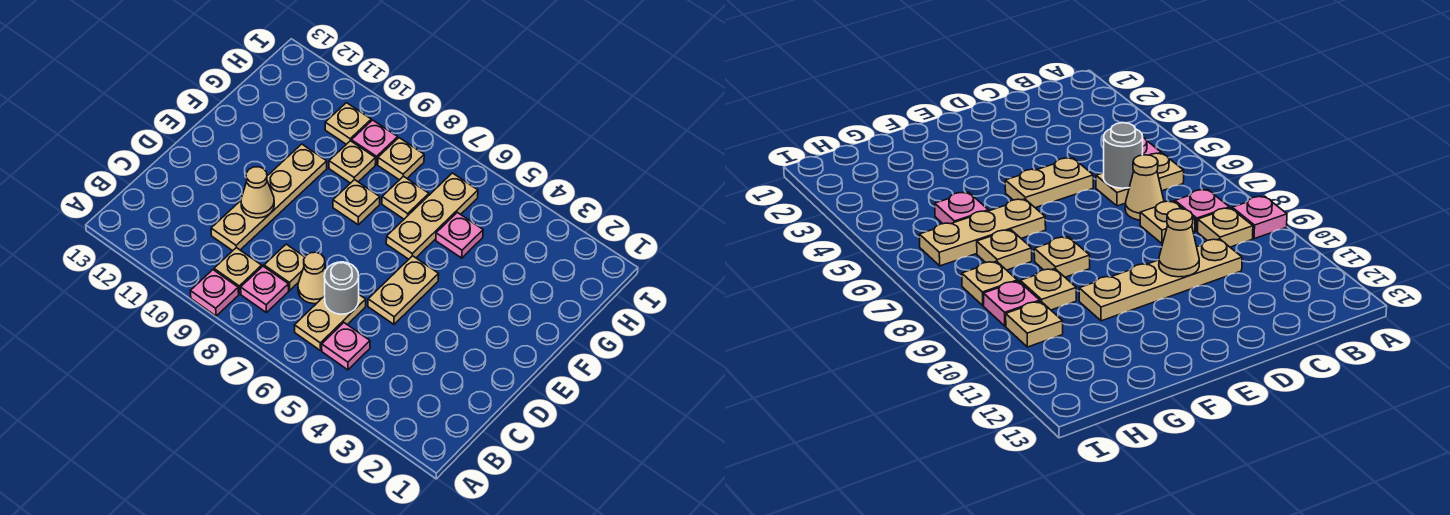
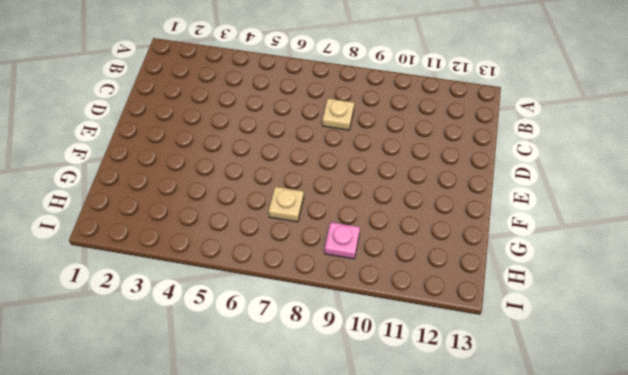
none -> pink 1x1 plate [190,270,239,316]
none -> pink 1x1 plate [322,323,370,370]
none -> tan 1x2 plate [295,295,366,351]

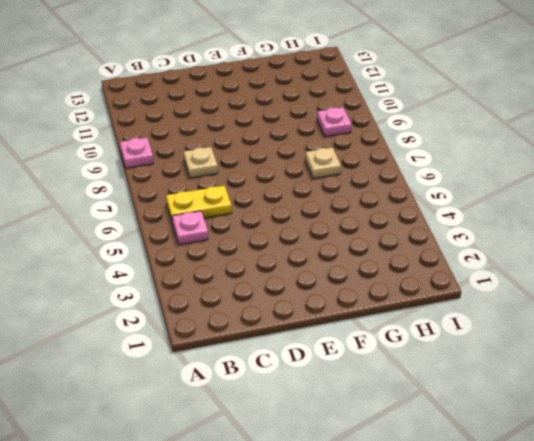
yellow 1x2 plate [166,186,232,223] -> tan 1x2 plate [295,295,366,351]
none -> pink 1x1 plate [241,266,289,313]
none -> tan 1x1 plate [214,248,262,294]
none -> tan 1x1 cone [298,252,326,304]

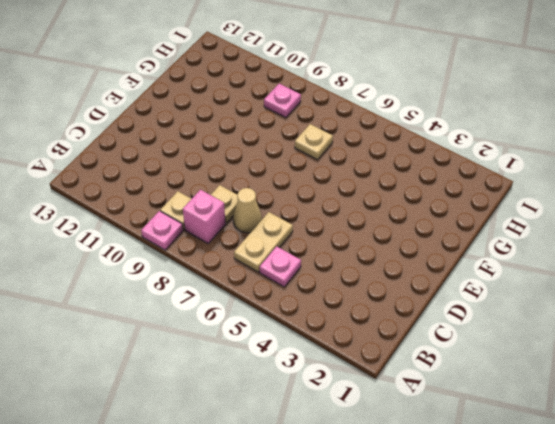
pink 1x1 brick [183,190,225,243] -> pink 1x1 plate [241,266,289,313]
none -> tan 1x4 plate [211,144,327,251]
none -> tan 1x2 plate [368,256,439,324]
none -> tan 1x3 plate [386,173,478,259]

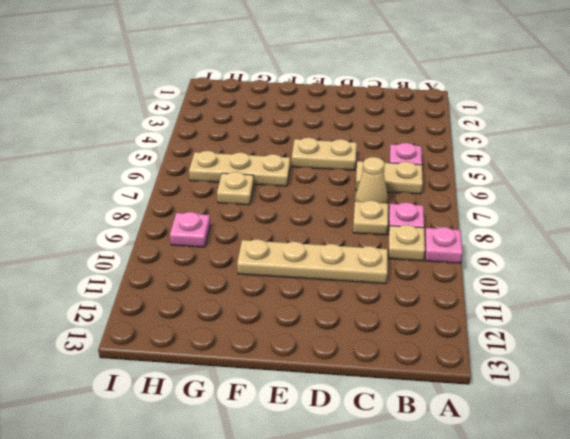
none -> tan 1x1 plate [333,180,380,225]
none -> pink 1x1 plate [436,212,483,258]
none -> tan 1x1 plate [329,141,376,183]

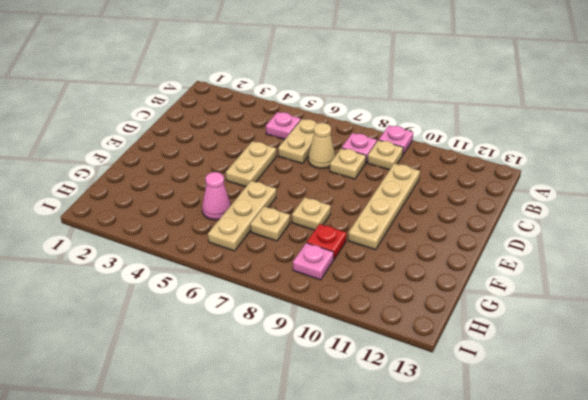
pink 1x1 cone [202,172,231,220] -> pink 1x1 plate [436,212,483,258]
red 1x1 plate [307,224,347,259] -> tan 1x1 plate [329,141,376,183]
none -> tan 1x1 plate [378,138,424,180]
none -> tan 1x1 plate [325,103,371,144]
none -> grey 1x1 round brick [324,262,359,314]

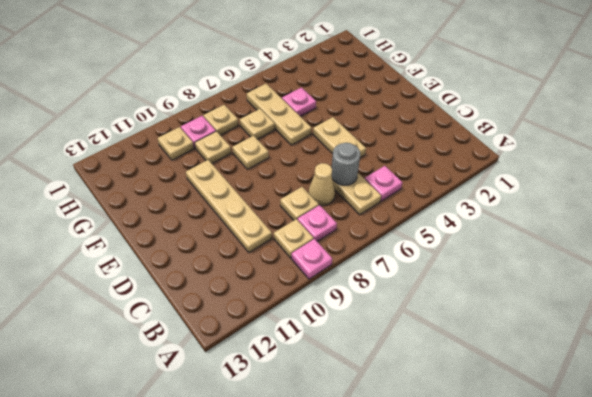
none -> tan 1x1 cone [241,167,274,218]

